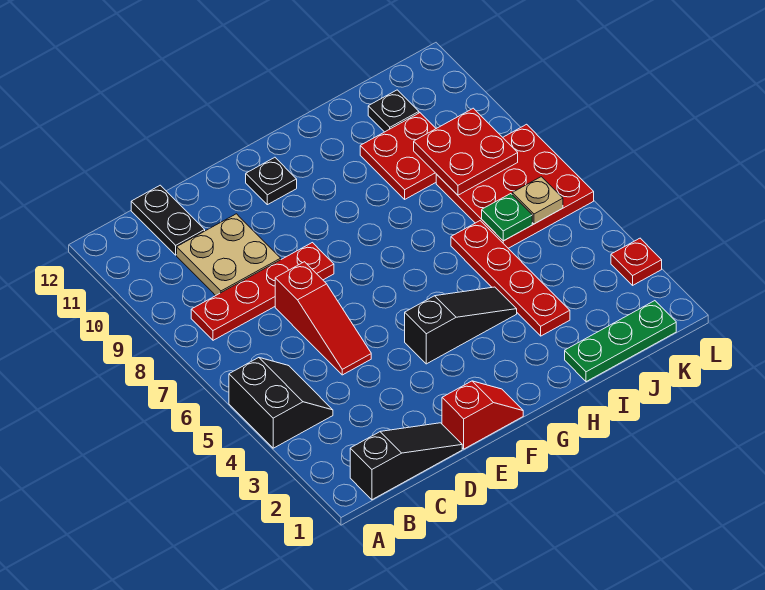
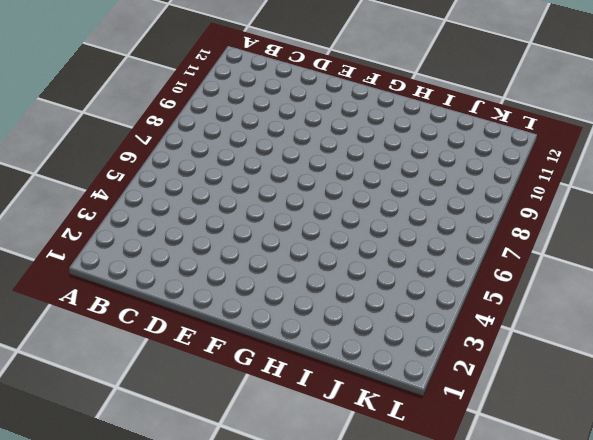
none -> black 2x2 slope [229,358,333,448]
none -> black 1x3 slope [350,423,462,500]
none -> red 1x4 plate [191,243,334,340]

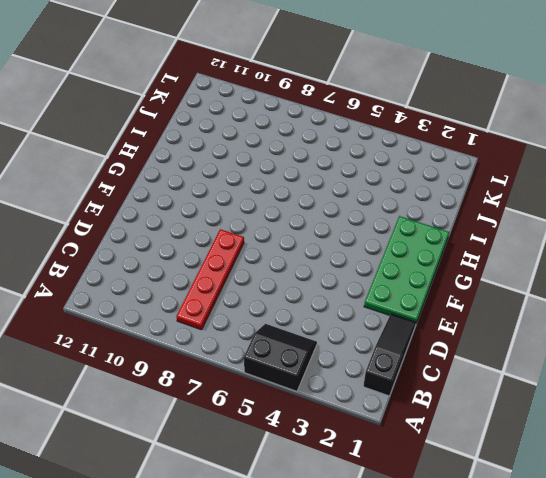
green 2x4 plate [364,216,449,323] -> red 1x2 slope [442,381,523,449]
none -> tan 2x2 plate [177,214,281,296]
none -> black 1x2 plate [131,185,205,255]
none -> red 1x3 slope [275,262,371,375]

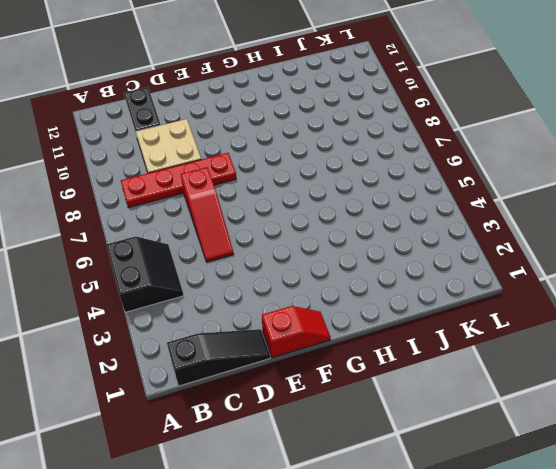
none -> black 1x3 slope [405,287,517,364]
none -> black 1x1 plate [246,157,297,205]
none -> green 1x3 plate [565,301,676,382]

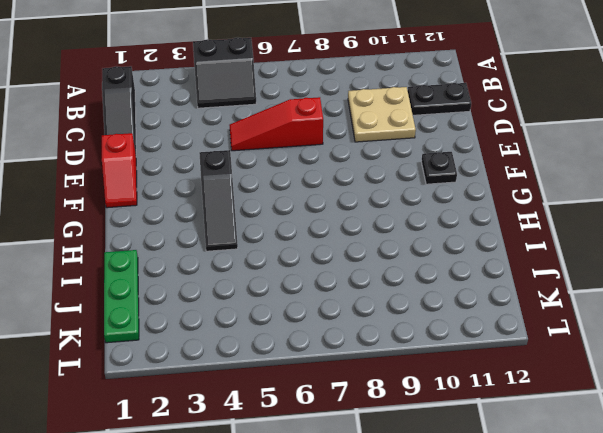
none -> red 1x4 plate [191,243,334,340]
none -> red 1x4 plate [451,221,570,336]
none -> red 2x2 plate [360,113,436,199]

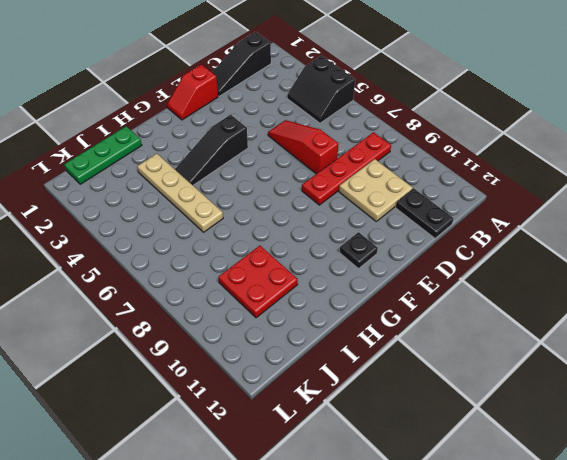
tan 1x4 plate [137,154,223,232] -> red 1x4 plate [451,221,570,336]
none -> red 3x3 plate [436,124,594,248]
none -> black 1x1 plate [368,90,419,132]
none -> red 1x1 plate [611,238,662,285]

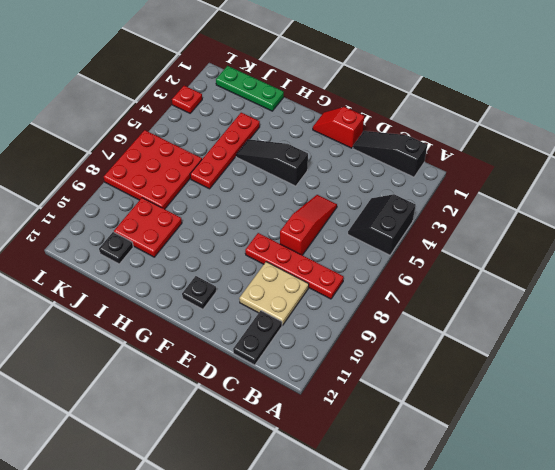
none -> green 1x1 plate [482,194,532,241]
none -> red 2x2 plate [414,108,518,195]
none -> tan 1x1 plate [512,177,563,224]

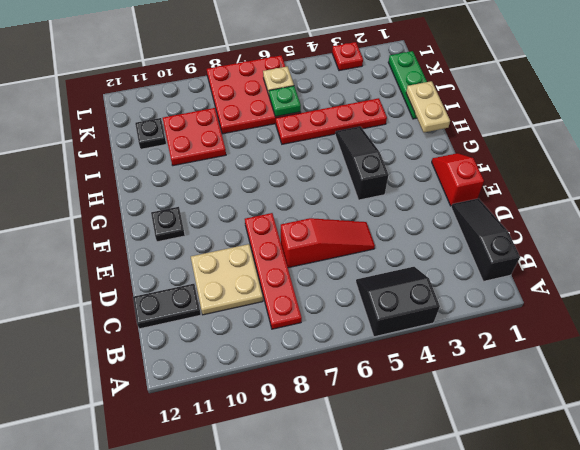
tan 1x2 plate [406,81,450,132] -> none
none -> red 2x2 plate [414,108,518,195]

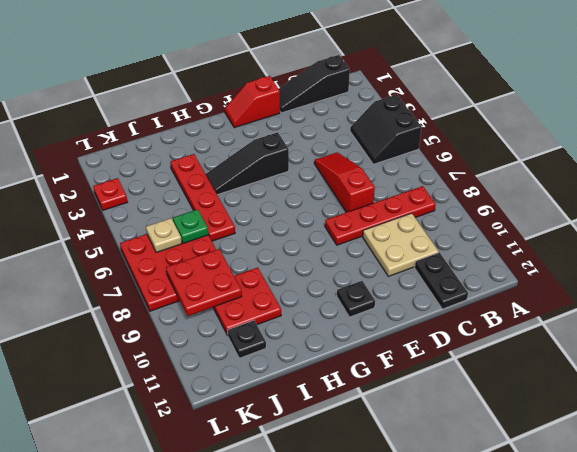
none -> green 1x3 plate [565,301,676,382]

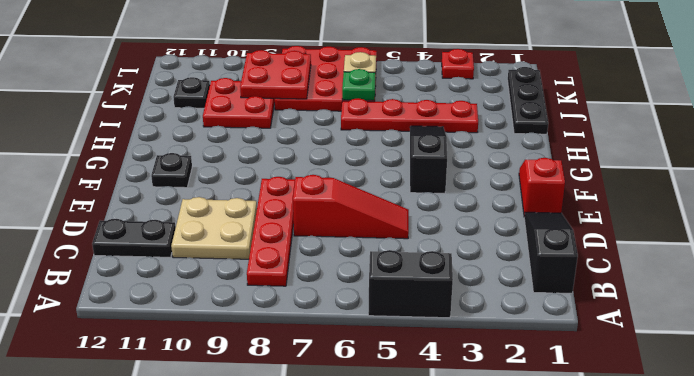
black 1x3 plate [508,67,548,134] -> green 1x3 plate [565,301,676,382]

